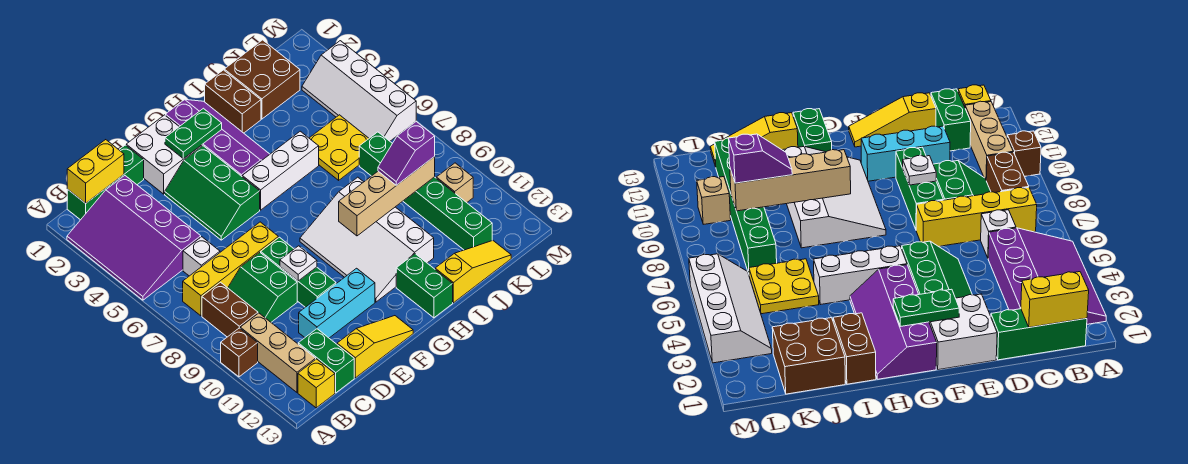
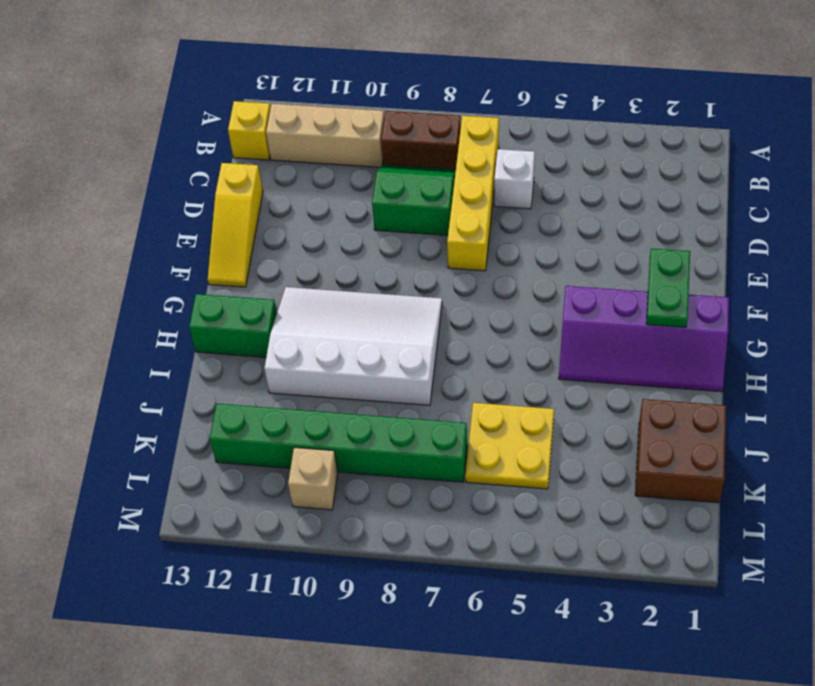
none -> purple 3x4 slope [67,176,201,300]
none -> brown 1x1 brick [221,328,258,377]
none -> green 1x3 brick [67,145,144,220]
none -> green 1x2 brick [298,329,354,393]

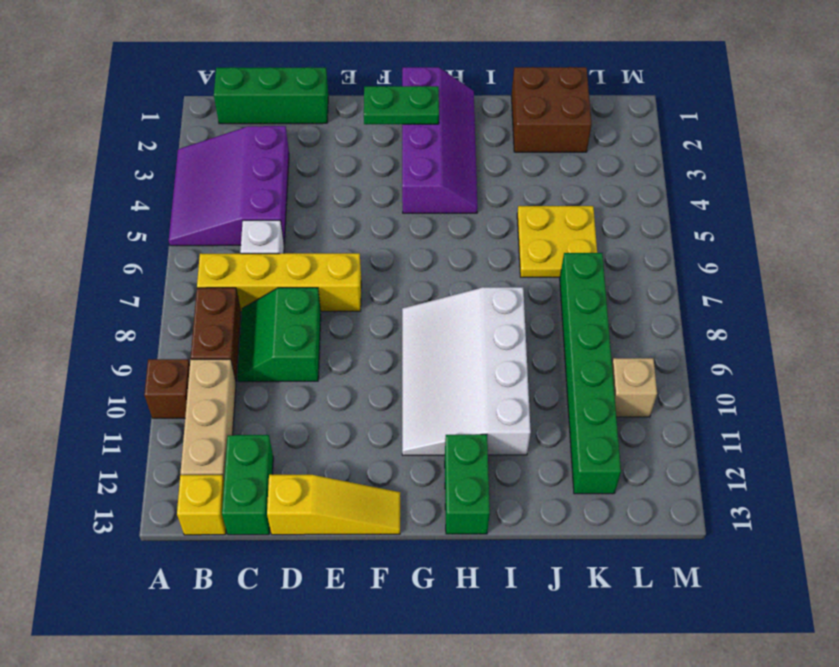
purple 3x3 slope [169,126,289,246] -> purple 3x4 slope [67,176,201,300]
none -> cyan 1x3 brick [299,268,375,338]
none -> white 2x2 brick [126,115,202,194]
none -> green 2x3 slope [165,146,260,240]
none -> green 1x3 brick [261,237,336,307]

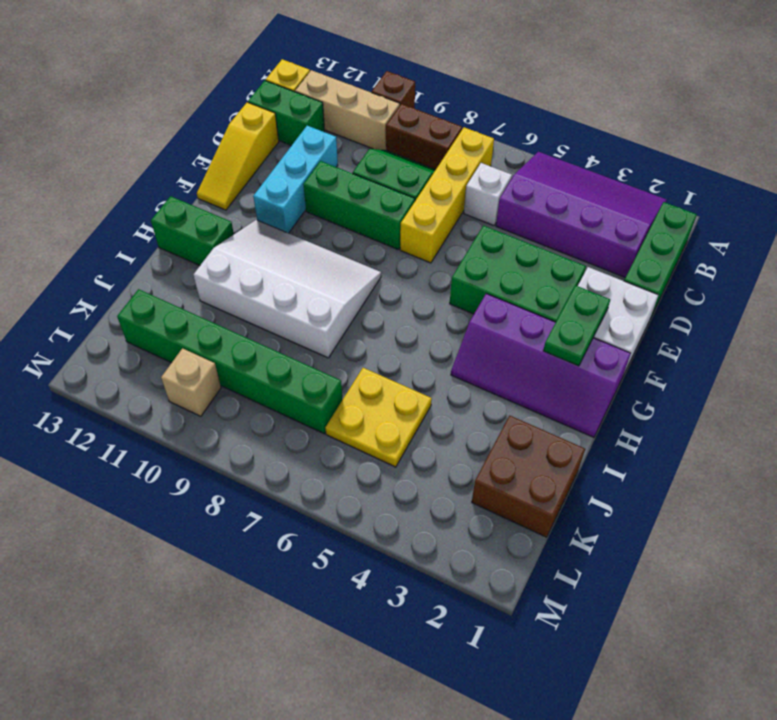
green 2x3 brick [450,226,586,322] -> green 2x3 slope [165,146,260,240]
none -> white 1x3 brick [242,131,319,210]
none -> brown 1x2 brick [205,70,261,133]
none -> yellow 1x3 slope [435,240,511,303]
none -> white 2x4 slope [302,41,416,141]

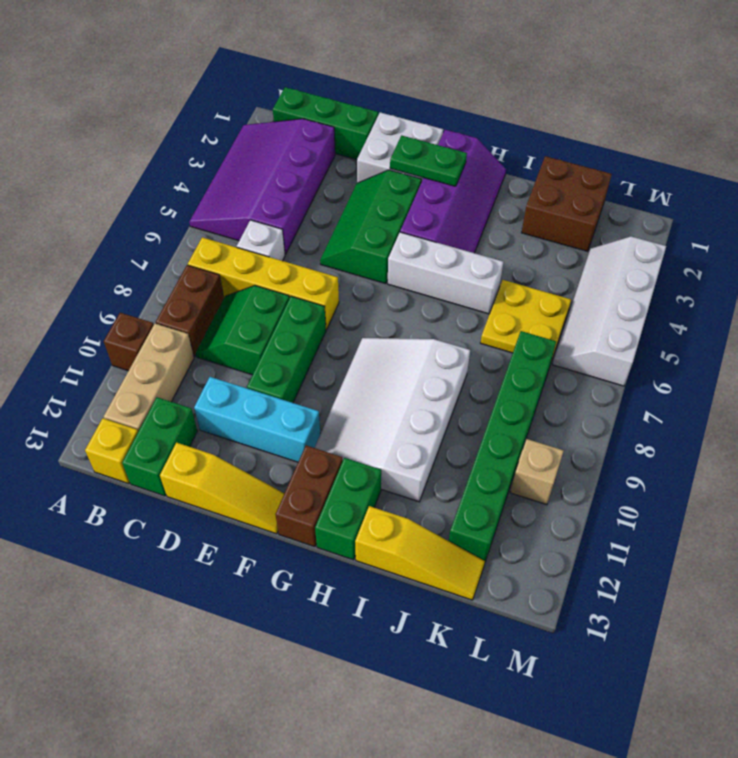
brown 1x2 brick [276,445,343,547] -> brown 1x2 brick moved to [205,70,261,133]
none -> yellow 1x2 brick [67,140,124,203]
none -> white 1x1 plate [280,246,317,281]
none -> tan 1x4 brick [339,157,435,236]
none -> purple 1x2 slope [378,122,435,185]

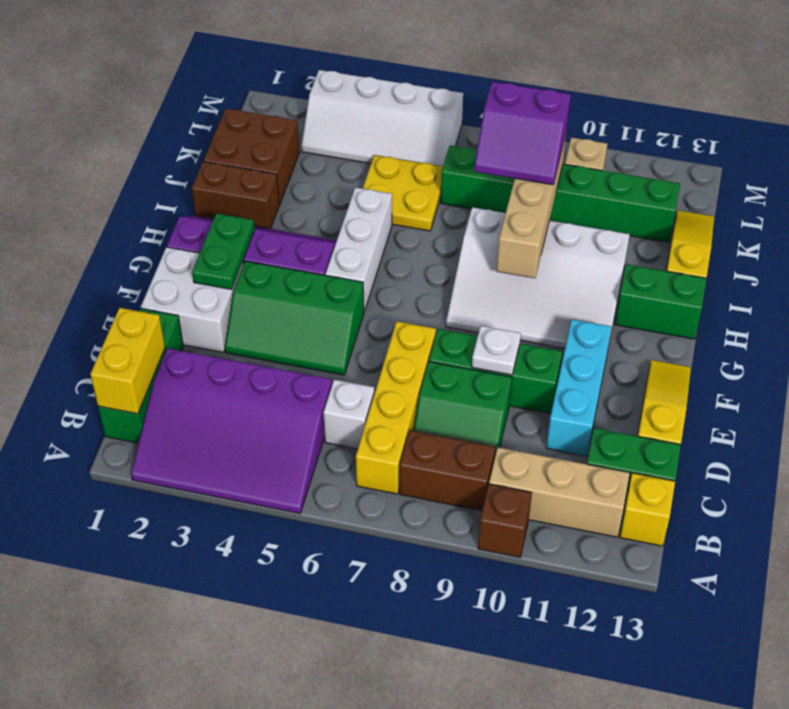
purple 2x2 slope [474,82,571,185] -> purple 1x2 slope [378,122,435,185]

